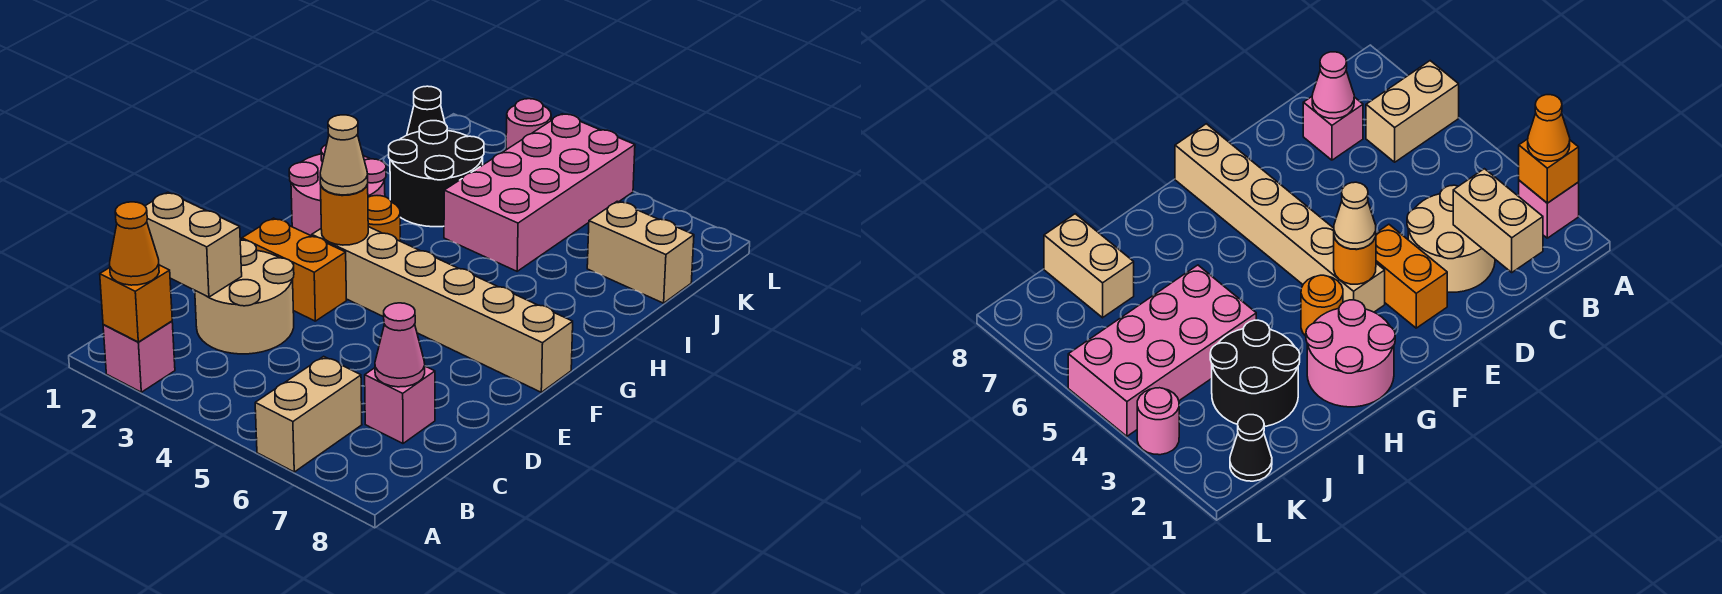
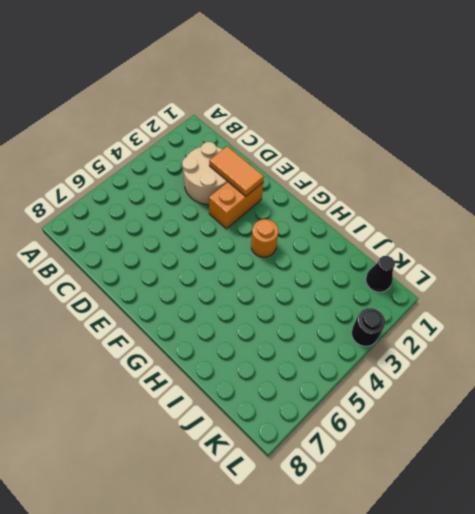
orange 1x2 tile [209,146,264,196] -> none
black 1x1 round brick [351,308,385,346] -> pink 1x1 round brick [506,99,551,150]
none -> pink 1x1 brick [103,321,175,392]
none -> tan 1x2 brick [255,356,362,472]
none -> pink 1x1 brick [365,366,435,443]

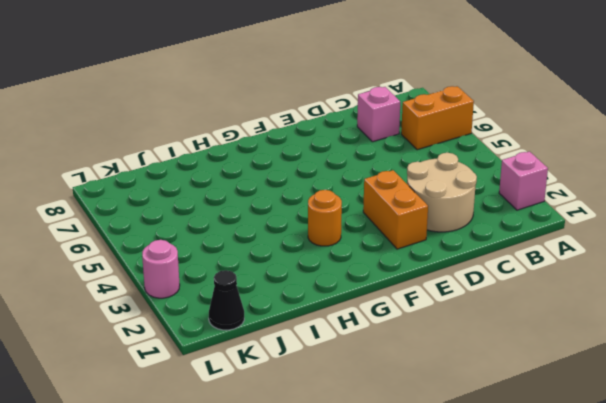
orange 1x2 brick [401,86,474,150] -> tan 1x2 brick [255,356,362,472]
none -> tan 1x6 brick [312,227,573,392]
none -> pink 2x2 round brick [289,145,386,236]
none -> black 2x2 round brick [389,121,484,227]

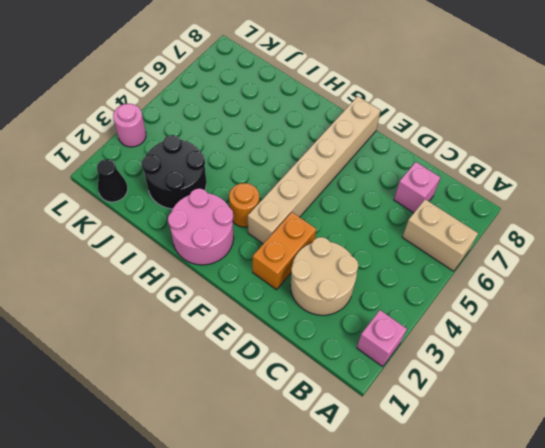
none -> pink 2x4 brick [444,114,635,271]
none -> tan 1x2 brick [587,201,694,303]
none -> orange 1x1 brick [100,265,172,342]

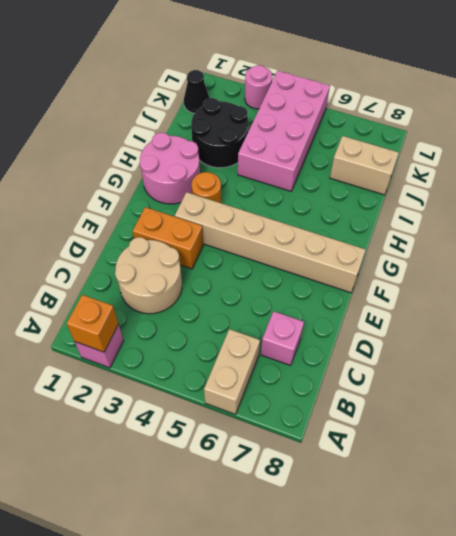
none -> tan 1x2 brick [145,192,242,297]
none -> pink 1x1 cone [375,303,425,387]
none -> orange 1x1 round brick [320,183,368,245]

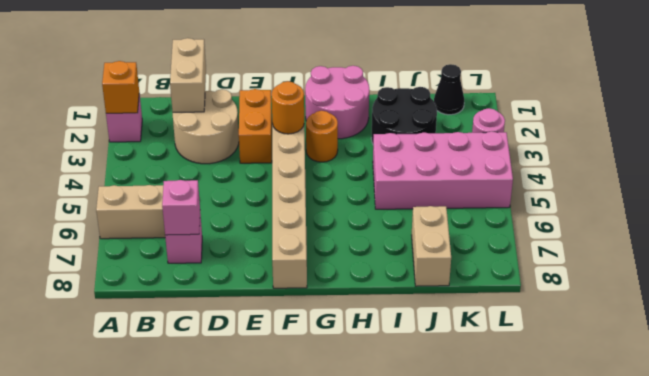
pink 1x1 brick [162,180,200,235] -> pink 1x1 cone [375,303,425,387]
none -> orange 1x1 cone [110,202,159,285]
none -> tan 1x1 cone [320,115,368,195]

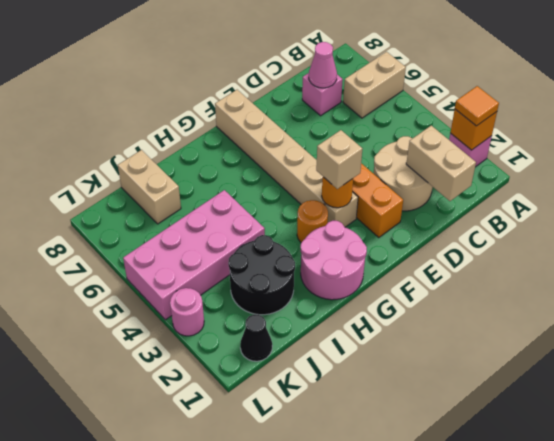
orange 1x1 tile [455,86,499,126] -> orange 1x1 cone [110,202,159,285]
tan 1x1 brick [316,130,362,189] -> tan 1x1 cone [320,115,368,195]

